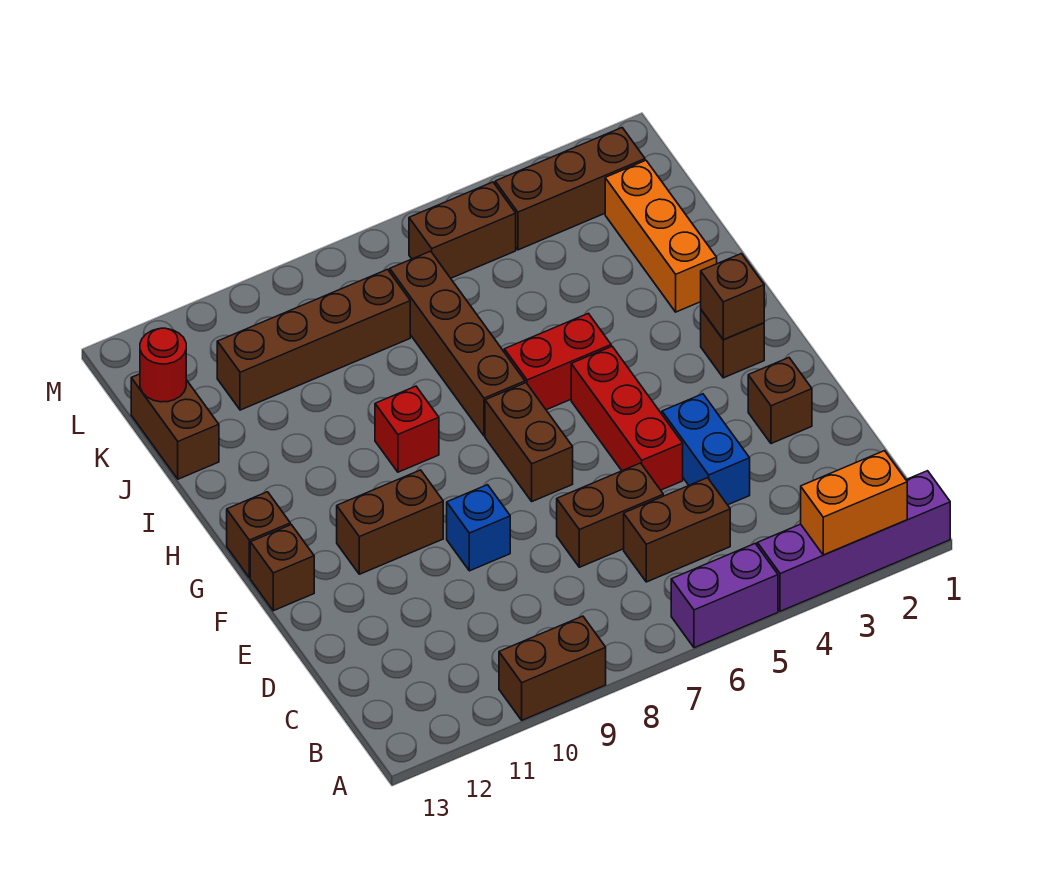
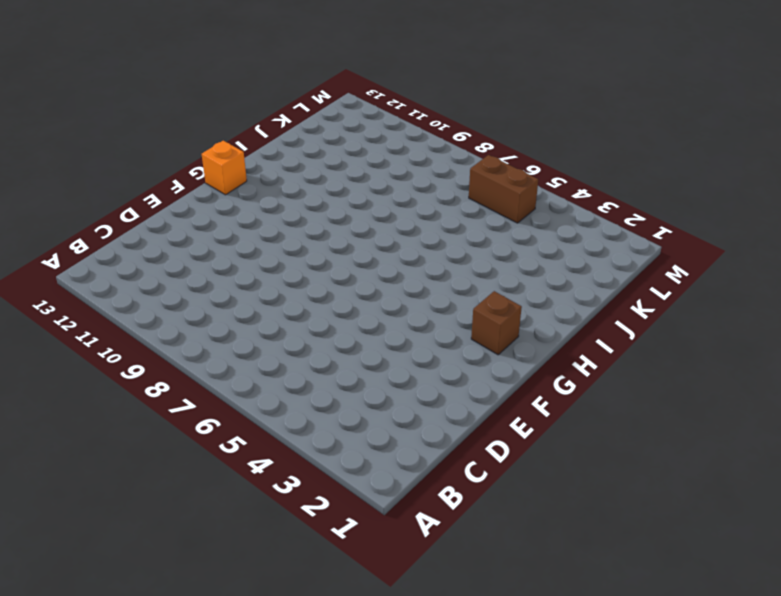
orange 1x1 brick [202,141,247,195] -> brown 1x1 brick [227,492,290,578]
none -> purple 1x4 brick [757,471,950,611]
none -> purple 1x2 brick [671,544,778,648]
none -> brown 1x2 brick [499,616,606,720]

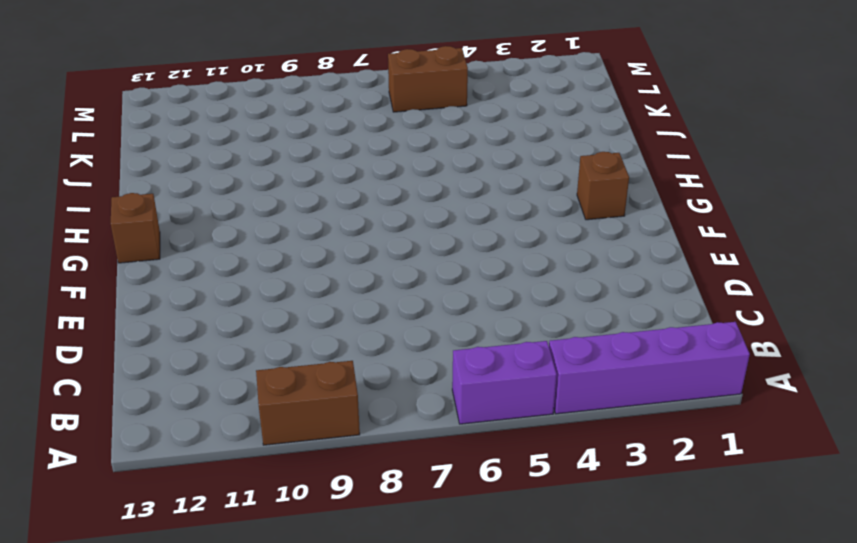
none -> brown 1x2 brick [624,478,730,582]
none -> blue 1x2 brick [662,394,750,505]
none -> brown 1x2 brick [557,463,663,567]

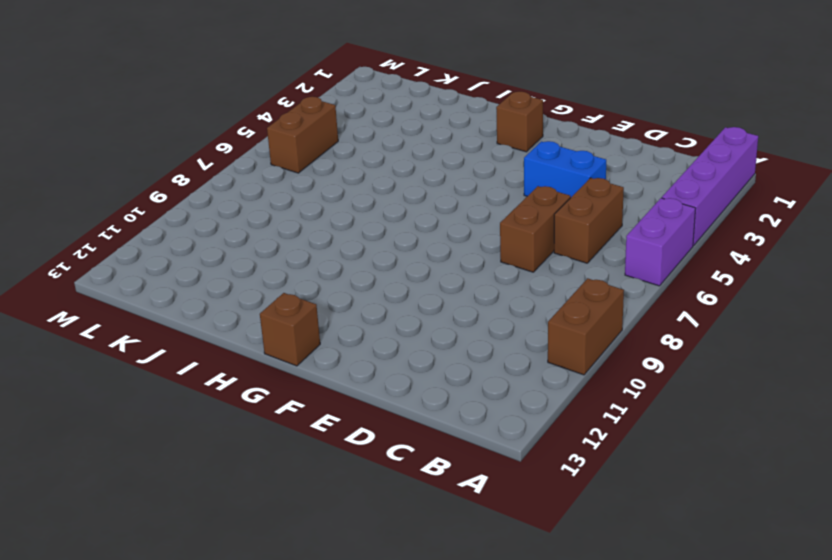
none -> brown 1x1 brick [748,358,812,444]
none -> red 1x3 brick [571,346,683,490]
none -> blue 1x1 brick [447,485,510,571]

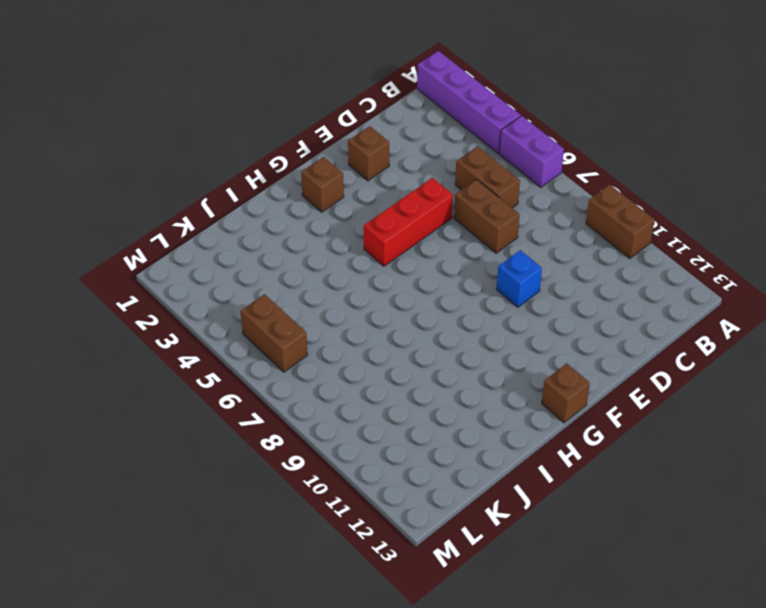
none -> blue 1x2 brick [662,394,750,505]
none -> brown 1x2 brick [485,383,573,501]
none -> brown 1x2 brick [337,470,443,574]

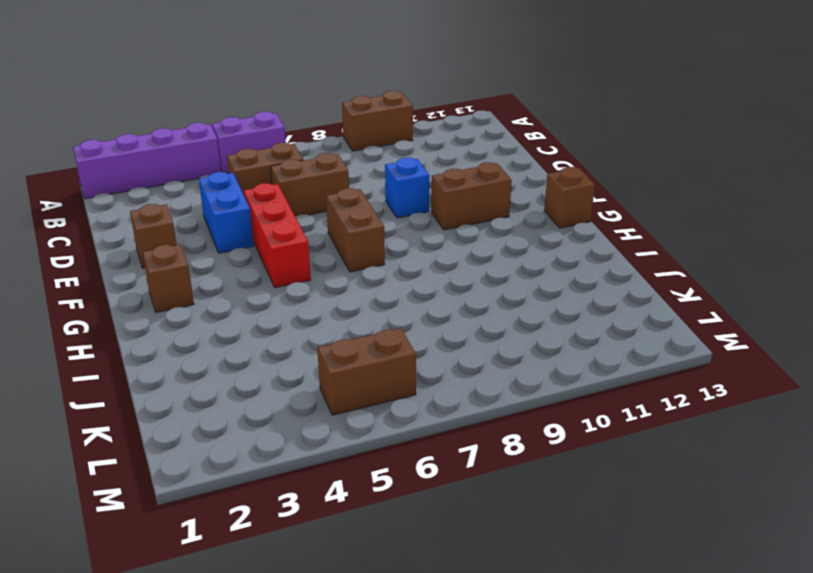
none -> brown 1x1 brick [250,525,314,611]
none -> red 1x2 brick [504,313,611,410]
none -> brown 1x4 brick [390,251,525,436]

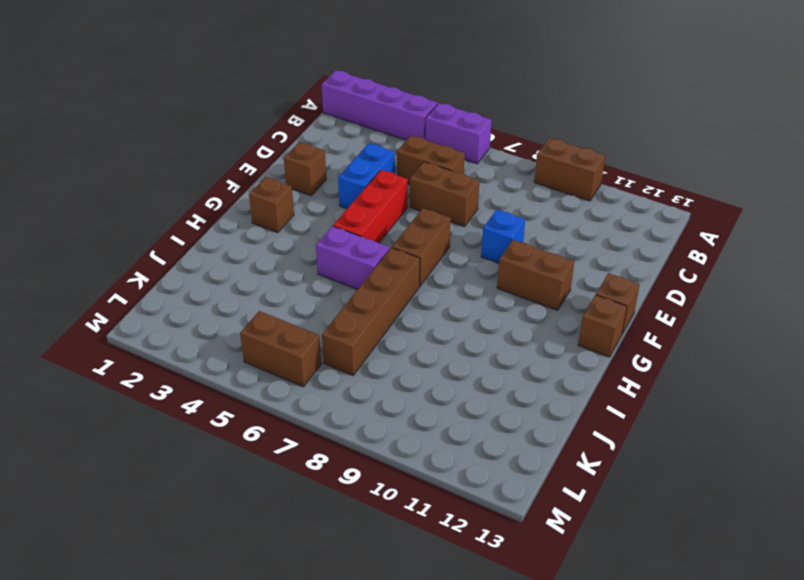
purple 1x2 brick [316,226,390,289] -> red 1x2 brick [504,313,611,410]
none -> red 1x1 brick [375,386,439,472]
none -> orange 1x3 brick [605,160,717,312]
none -> brown 1x2 brick [131,374,219,479]

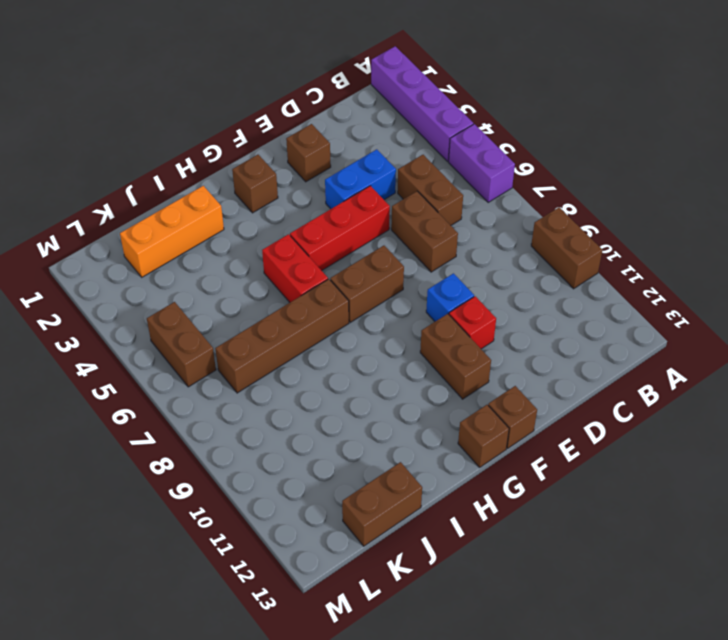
red 1x1 brick [449,296,496,349] -> red 1x1 brick moved to [375,386,439,472]
none -> brown 1x4 brick [217,269,410,410]
none -> brown 1x3 brick [495,128,645,250]
none -> orange 1x2 brick [801,451,907,555]

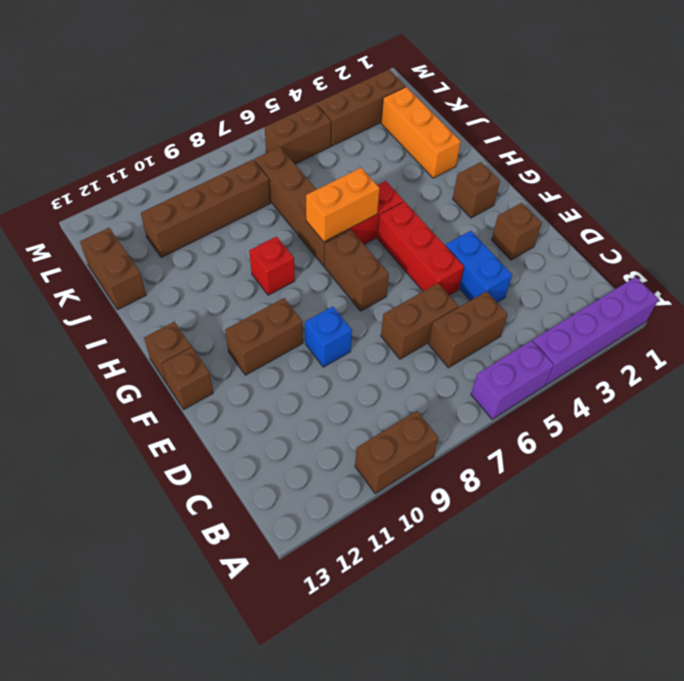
orange 1x2 brick [306,168,380,242] -> orange 1x2 brick moved to [801,451,907,555]
none -> brown 1x1 brick [701,254,764,340]
none -> red 1x1 round brick [140,328,186,402]

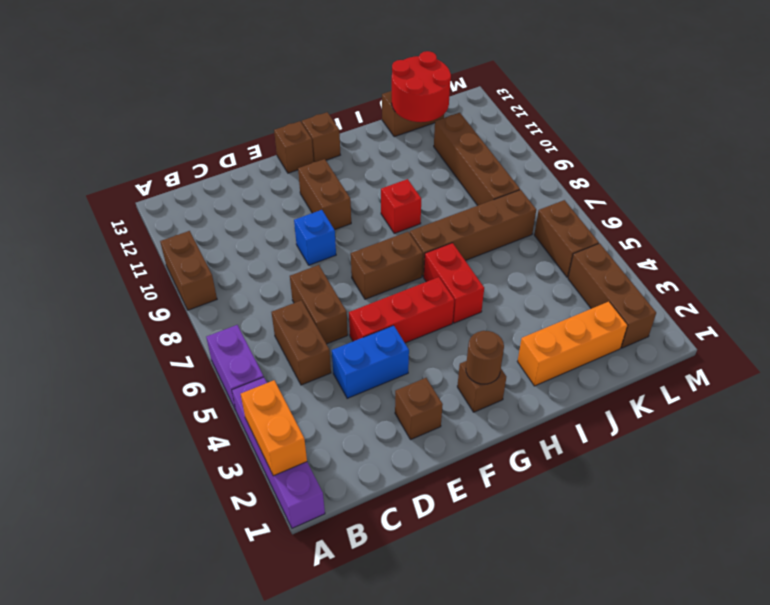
brown 1x1 round brick [466,331,504,384] -> brown 1x1 brick [701,254,764,340]
red 2x2 round brick [392,51,451,122] -> red 1x1 round brick [140,328,186,402]

